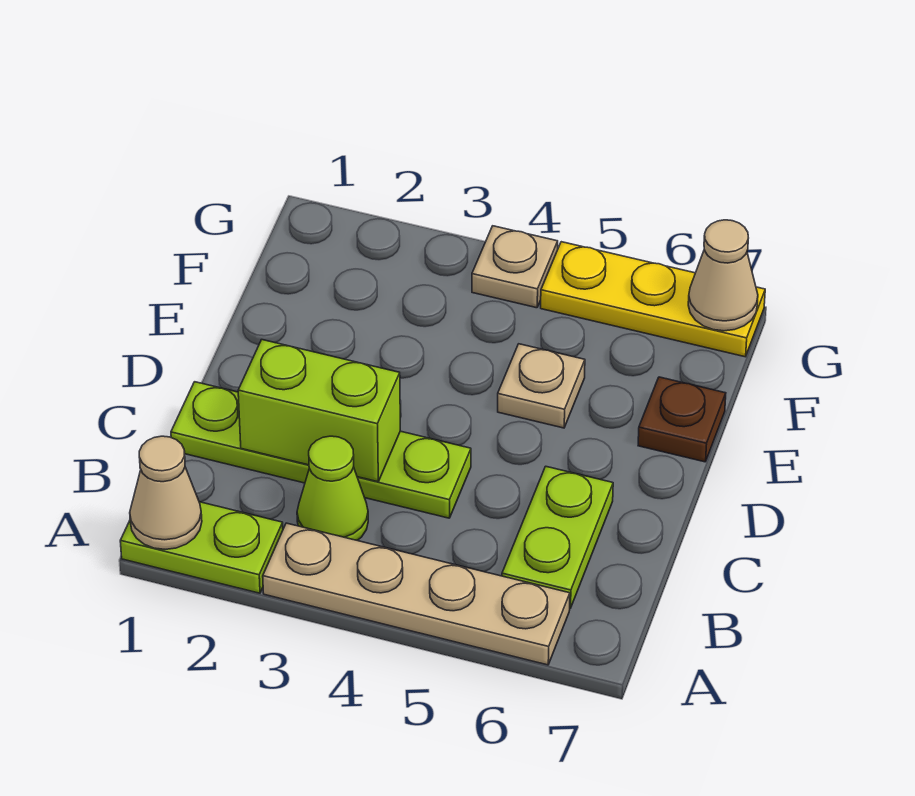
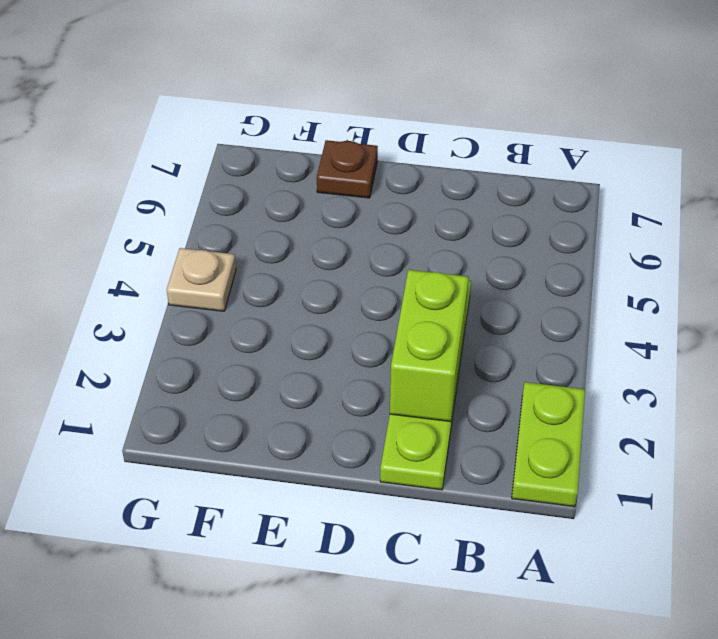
none -> tan 1x4 plate [263,523,570,665]
none -> lime 1x1 cone [297,436,368,540]
none -> lime 1x2 plate [502,466,613,608]

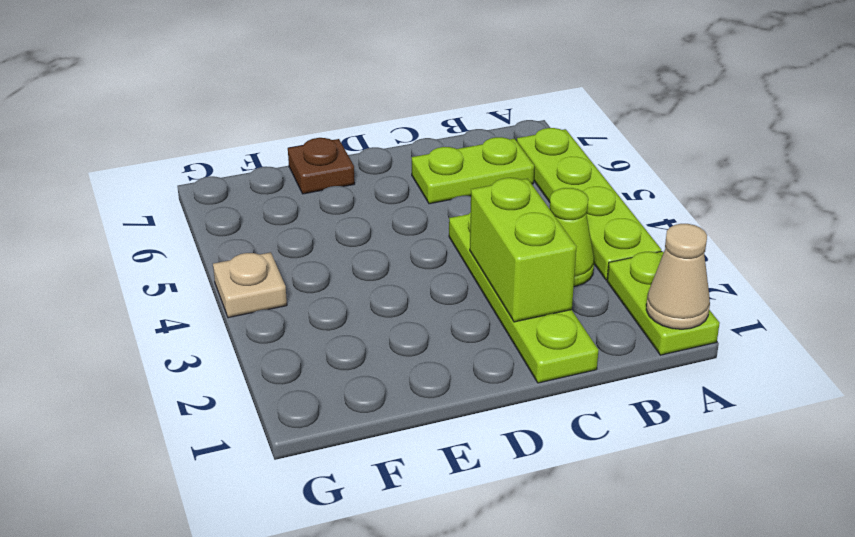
lime 1x4 plate [517,128,661,280] -> tan 1x4 plate [263,523,570,665]
none -> tan 1x1 plate [498,344,585,428]
none -> yellow 1x3 plate [541,242,765,357]
none -> tan 1x1 cone [688,220,758,331]

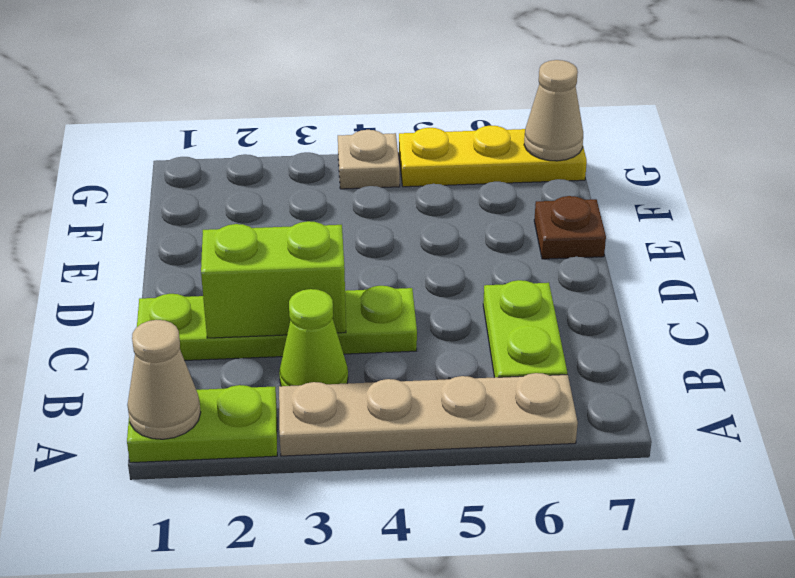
none -> tan 1x1 plate [498,344,585,428]

